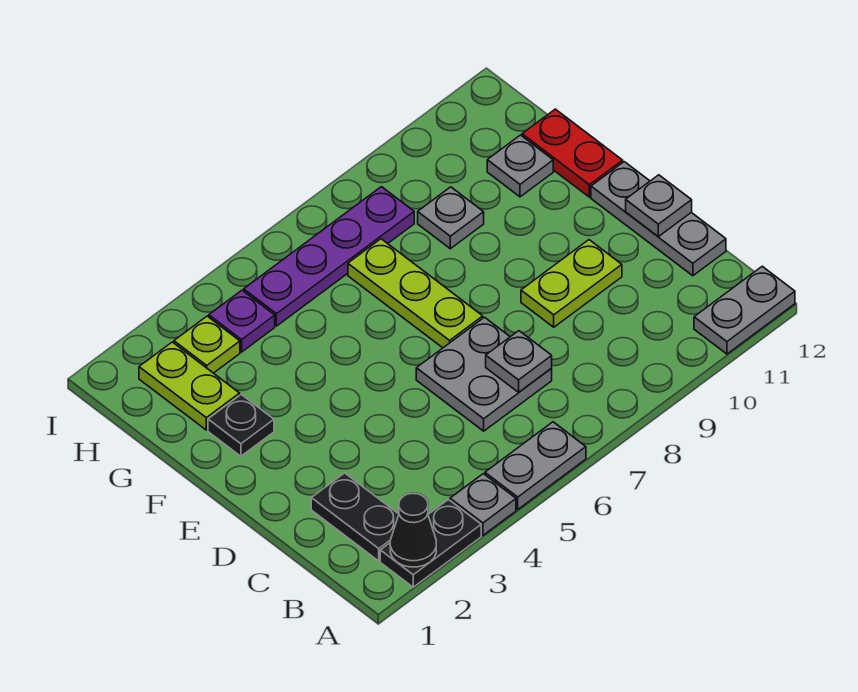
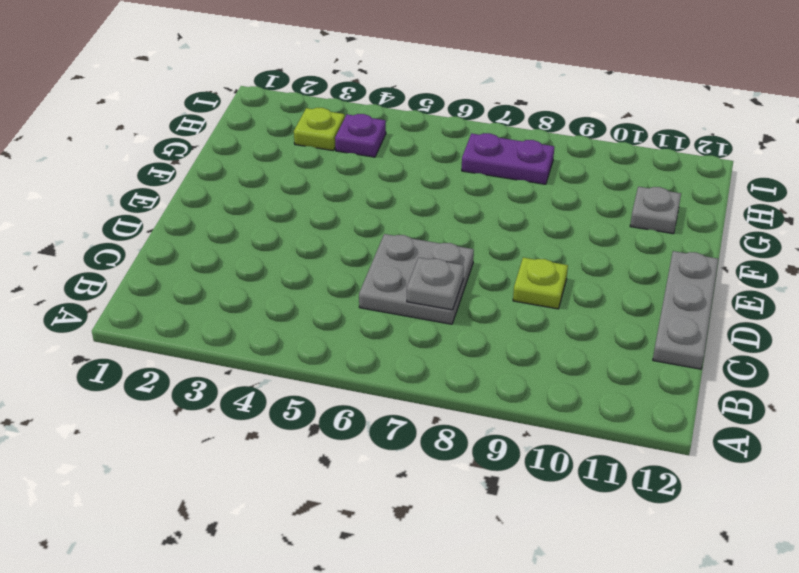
lime 1x1 plate [513,258,568,309] -> lime 1x2 plate [521,240,622,327]
purple 1x2 plate [462,133,554,184] -> purple 1x4 plate [244,187,414,326]
none -> black 1x2 plate [380,500,481,587]
none -> grey 1x1 plate [450,474,516,535]
none -> grey 1x2 plate [485,422,586,509]

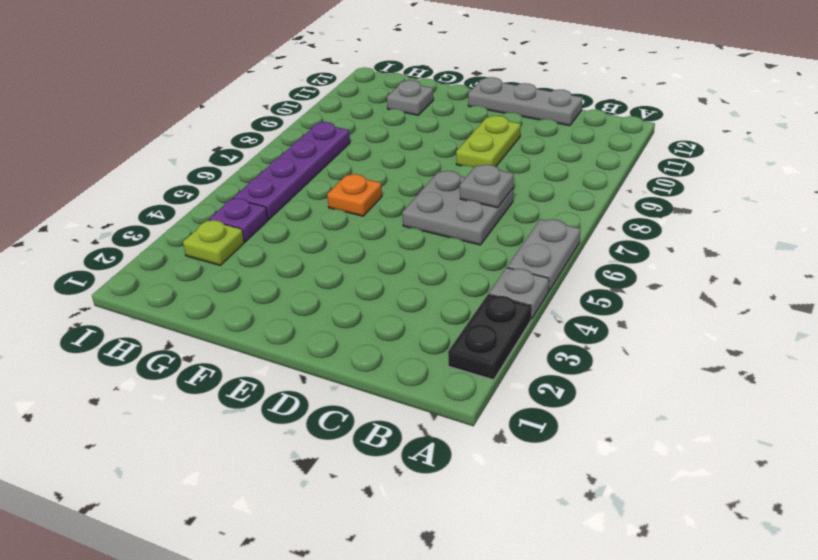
orange 1x1 plate [327,174,382,216] -> none
none -> grey 1x2 plate [694,266,795,354]
none -> black 1x2 plate [311,473,399,561]
none -> lime 1x3 plate [348,239,483,348]

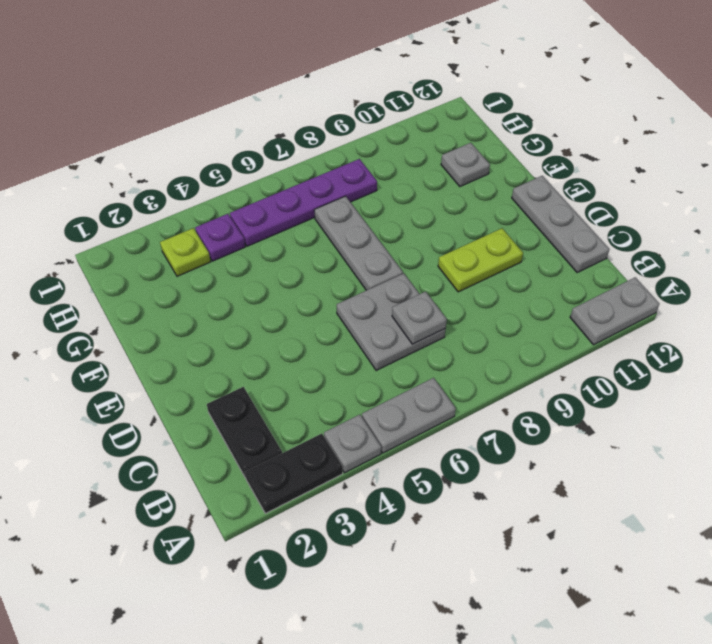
grey 1x3 plate [314,196,403,290] -> lime 1x3 plate [348,239,483,348]
none -> black 1x1 plate [208,395,274,456]
none -> red 1x2 plate [522,109,623,197]
none -> lime 1x2 plate [139,342,240,430]

